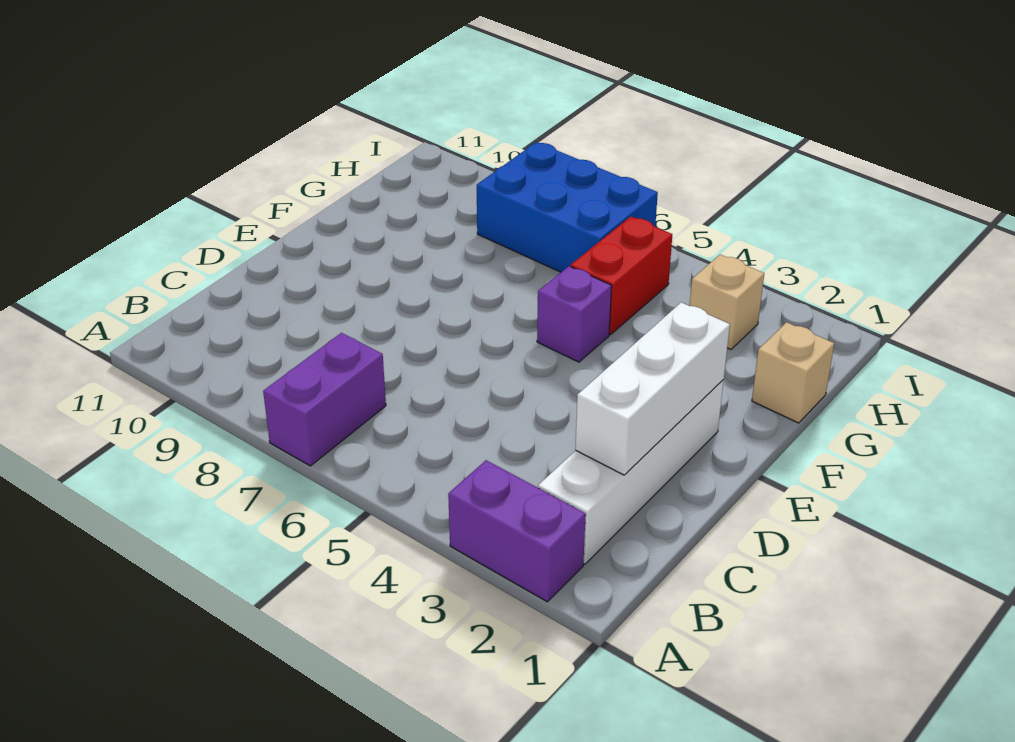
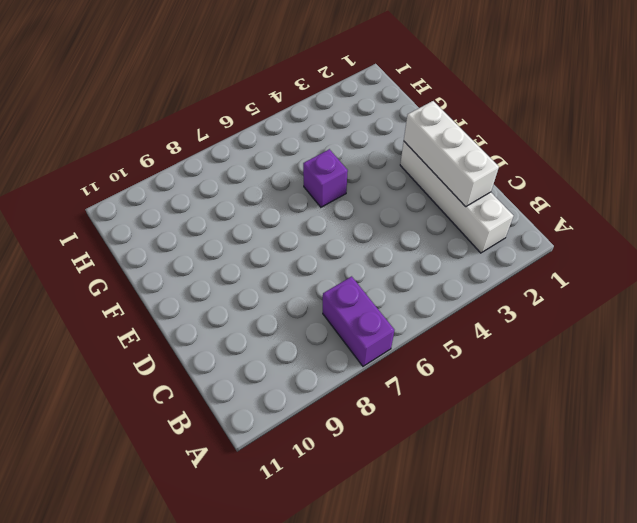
none -> purple 1x2 brick [448,460,586,602]
none -> tan 1x1 brick [752,322,834,423]

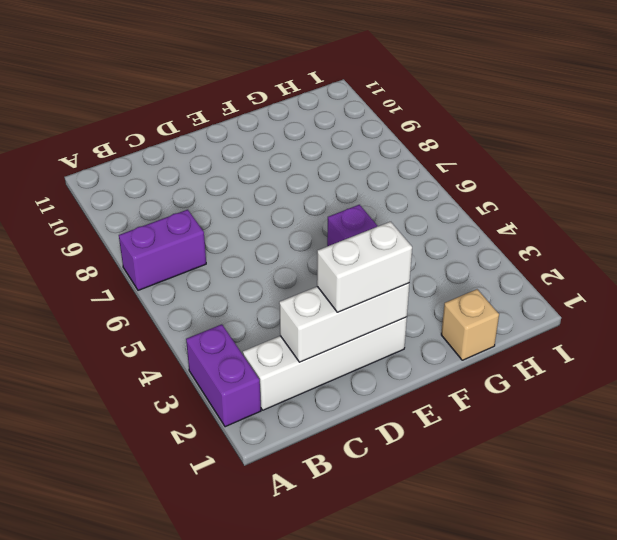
white 1x2 brick [317,222,412,312] -> none
none -> red 1x2 brick [571,217,672,335]
none -> tan 1x1 brick [690,255,764,349]

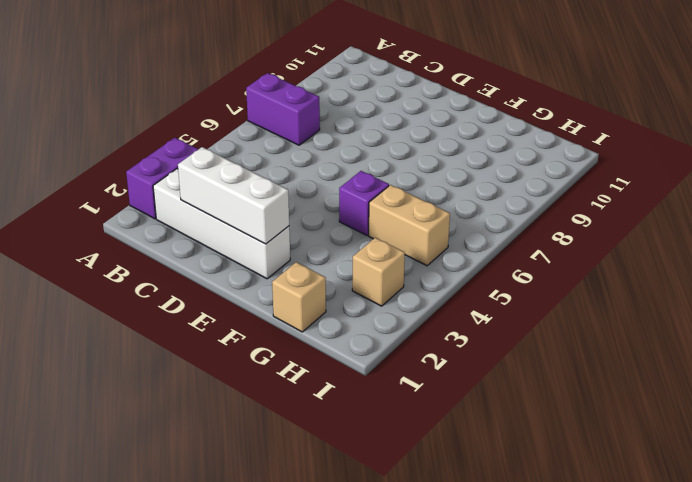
tan 1x2 brick [369,185,450,266] -> red 1x2 brick [571,217,672,335]
none -> blue 2x3 brick [477,142,658,272]

